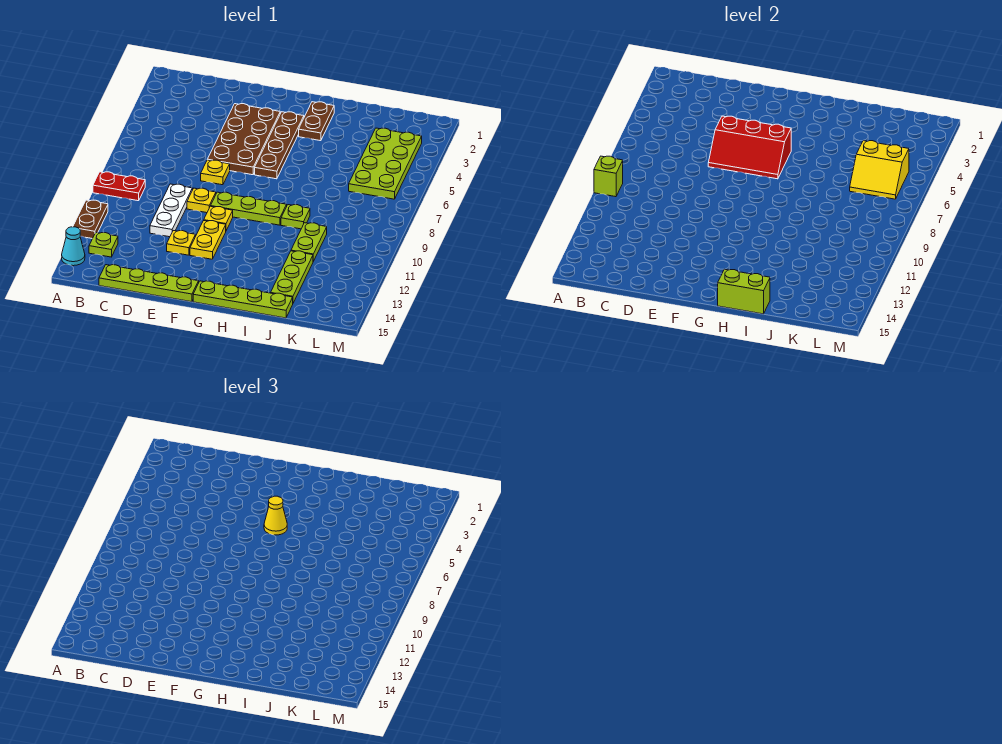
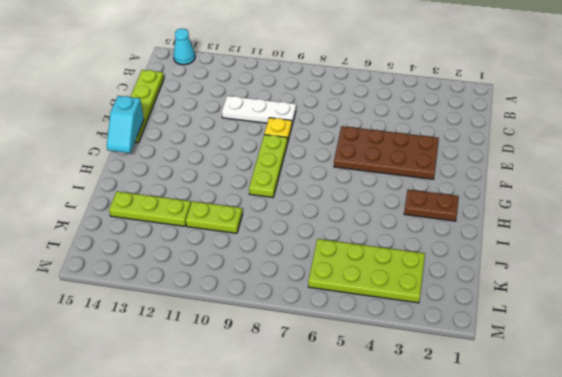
cyan 1x2 slope [107,96,144,153] -> none
none -> red 1x2 plate [93,172,145,201]
none -> brown 1x2 plate [73,200,108,239]
none -> lime 1x1 plate [89,232,118,257]

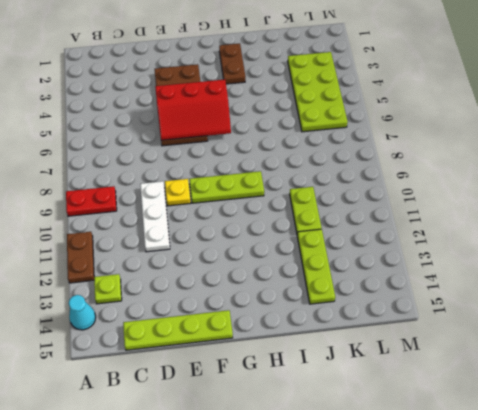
none -> yellow 1x1 plate [201,160,230,185]
none -> yellow 1x1 plate [167,231,195,255]
none -> yellow 1x1 plate [204,206,233,231]

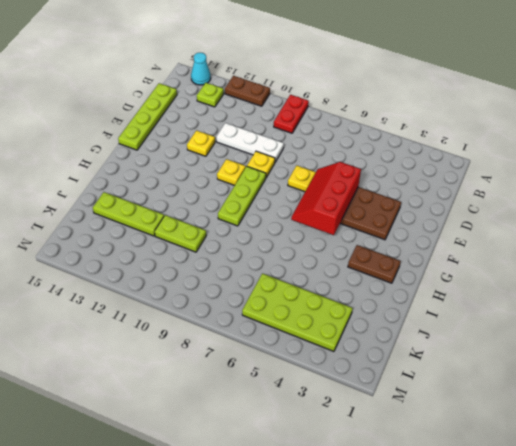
none -> yellow 1x2 plate [190,221,226,259]
none -> brown 1x4 plate [255,112,304,179]
none -> lime 1x4 plate [193,281,293,318]

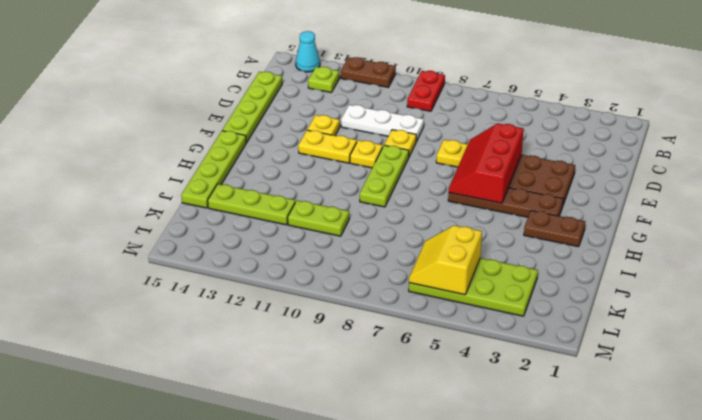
none -> lime 1x1 plate [281,205,310,229]
none -> lime 1x1 brick [594,156,623,197]
none -> lime 1x2 brick [718,269,770,314]

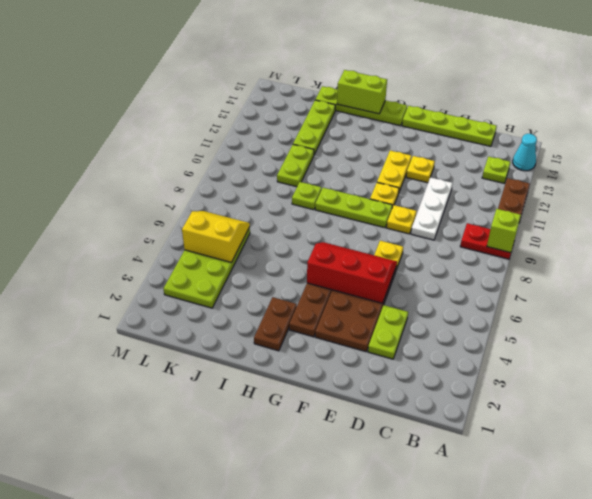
lime 1x2 plate [368,305,408,359] -> none
none -> yellow 1x1 cone [264,496,287,535]

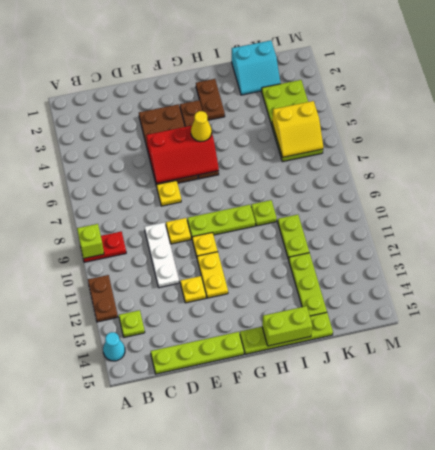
cyan 2x2 slope [232,40,281,95] -> none

